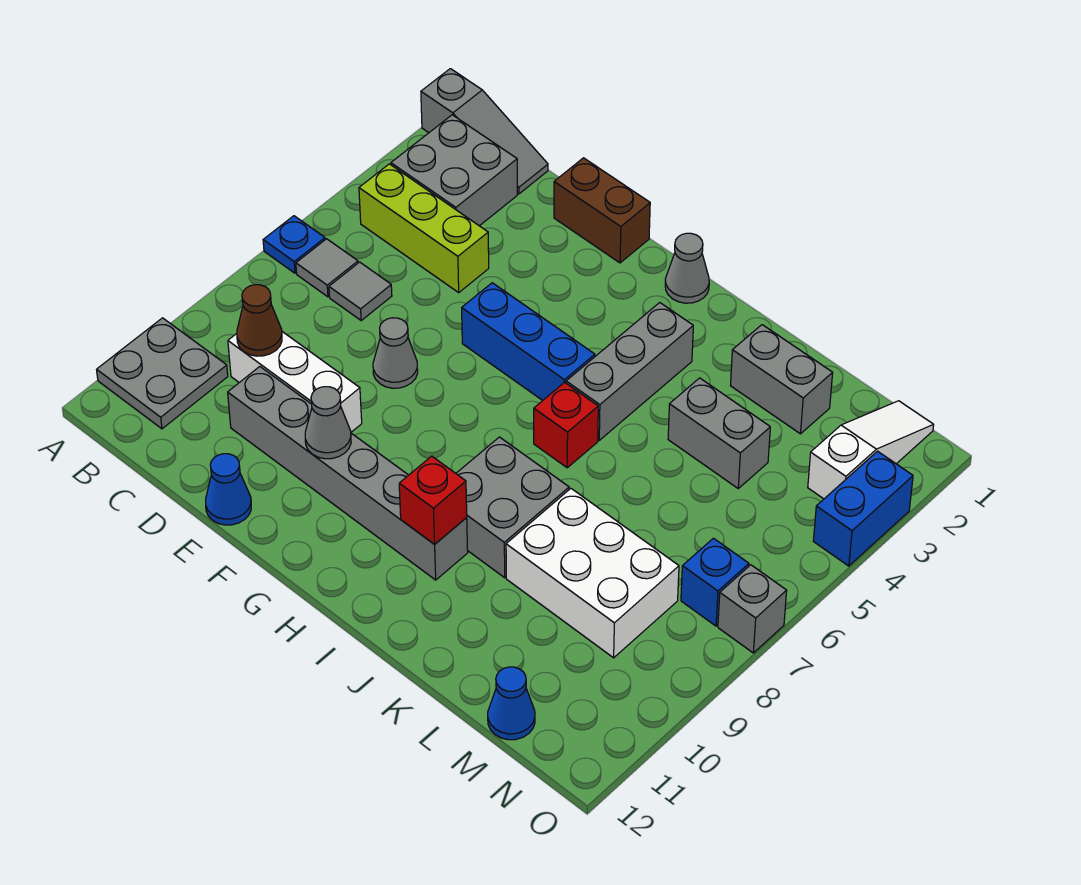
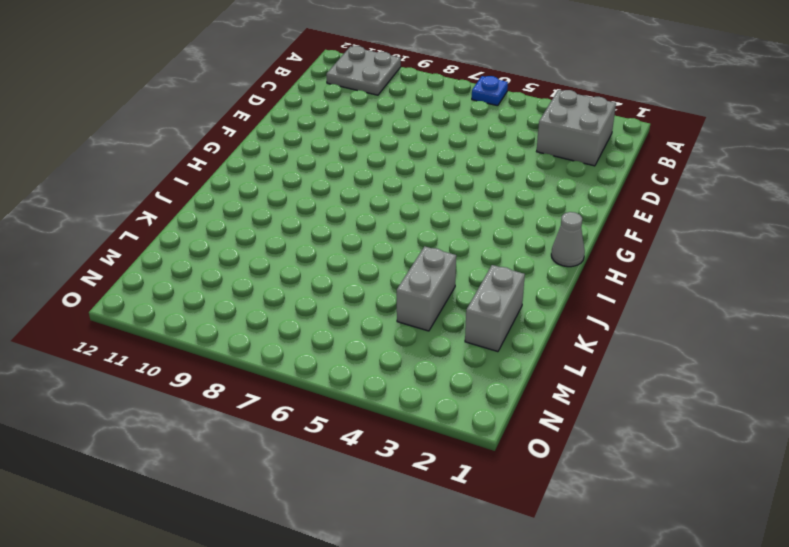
none -> grey 1x3 slope [421,69,548,194]
none -> lime 1x3 brick [359,164,489,292]
none -> grey 1x1 tile [296,239,358,297]

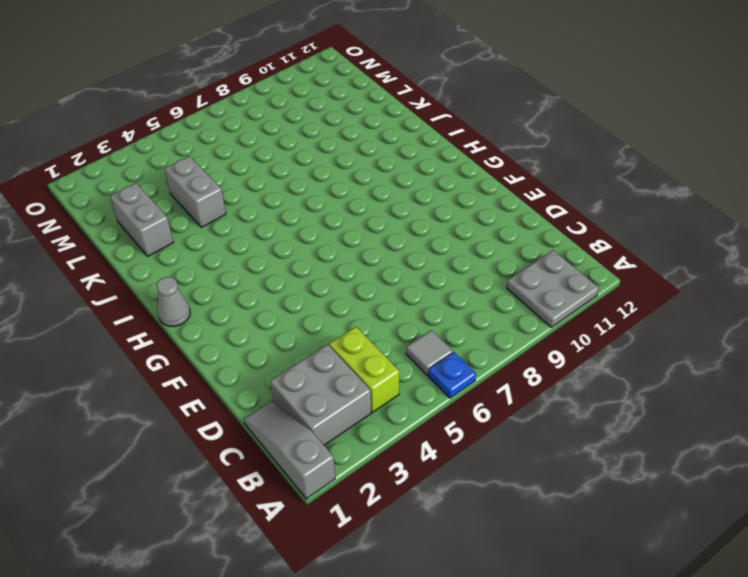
lime 1x2 brick [329,327,399,412] -> lime 1x3 brick [359,164,489,292]
none -> grey 1x1 tile [329,262,392,320]
none -> white 1x3 brick [228,332,362,432]
none -> grey 1x6 brick [228,367,468,580]

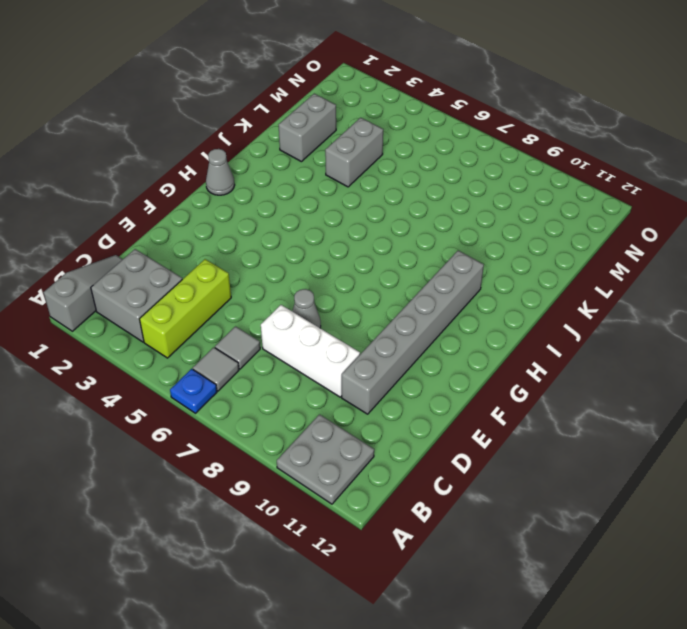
white 1x3 brick [261,305,360,397] -> white 1x3 brick turned to [228,332,362,432]
none -> brown 1x2 brick [554,158,650,263]
none -> blue 1x1 cone [206,454,251,525]
none -> blue 1x3 brick [462,283,595,401]

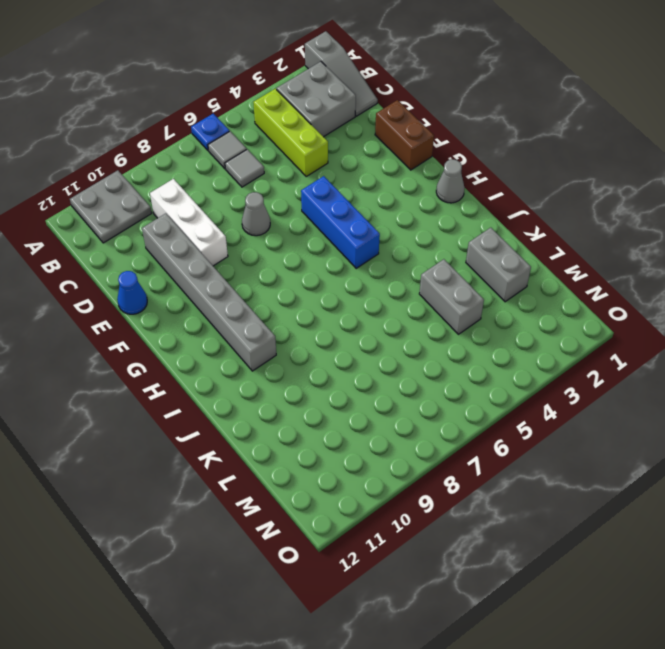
none -> grey 1x3 brick [566,303,693,440]
none -> red 1x1 brick [534,382,598,468]
none -> grey 2x2 brick [456,437,569,578]

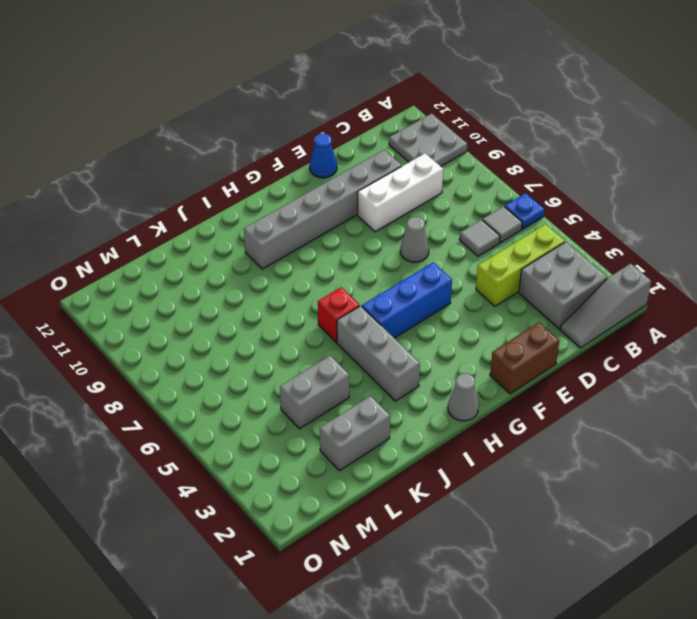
none -> grey 2x2 brick [456,437,569,578]
none -> white 2x3 brick [506,489,679,658]
none -> blue 1x1 cone [488,667,535,740]

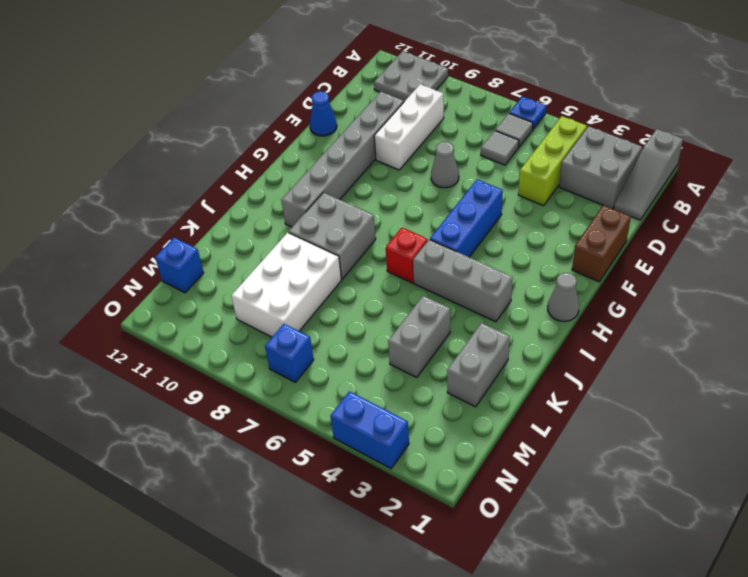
blue 1x1 brick [155,238,204,293] -> blue 1x1 cone [488,667,535,740]
none -> white 1x3 slope [808,401,934,499]
none -> grey 1x1 brick [718,565,787,653]
none -> brown 1x1 cone [237,285,282,356]

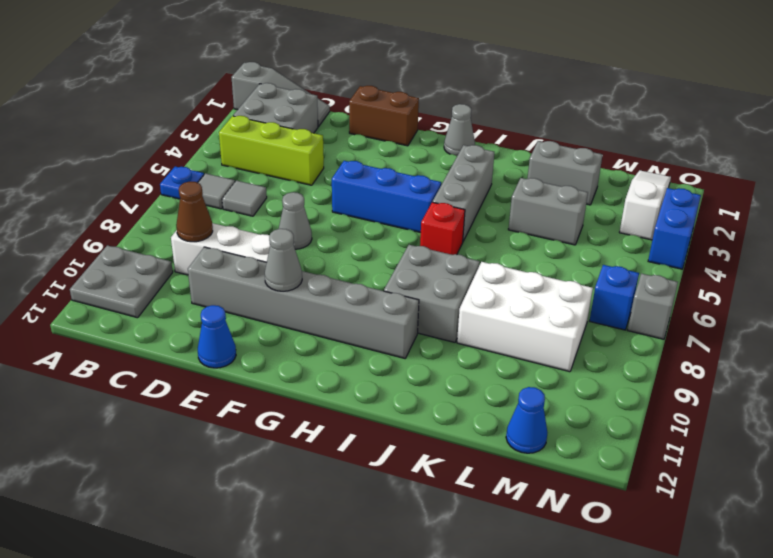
none -> red 1x1 brick [399,456,467,544]

